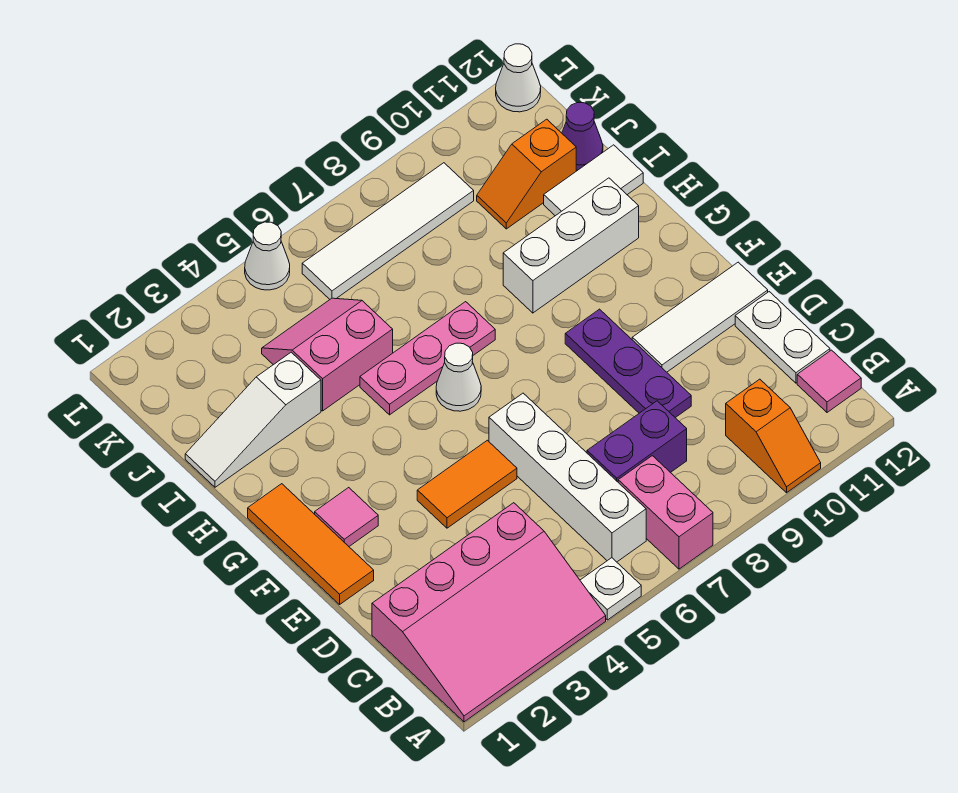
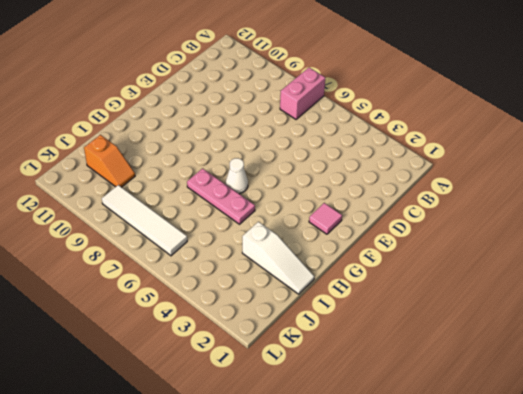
none -> pink 3x4 slope [372,503,606,722]
none -> white 1x1 plate [580,558,641,620]
none -> orange 1x2 slope [726,379,821,493]

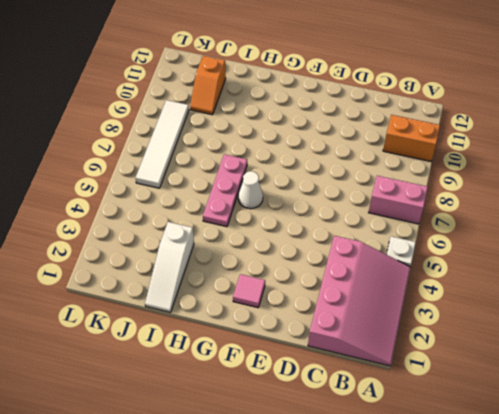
orange 1x2 brick [383,115,440,161] -> orange 1x2 slope [726,379,821,493]
none -> white 1x4 brick [489,393,646,562]
none -> pink 1x1 tile [797,350,861,412]
none -> purple 1x2 brick [587,401,687,482]

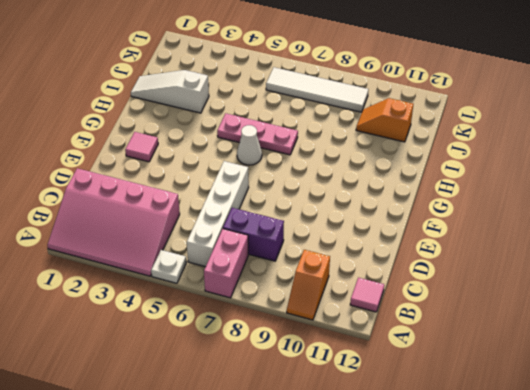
none -> white 1x2 plate [735,292,830,383]
none -> purple 1x3 plate [565,309,691,418]
none -> orange 1x3 tile [248,484,374,604]

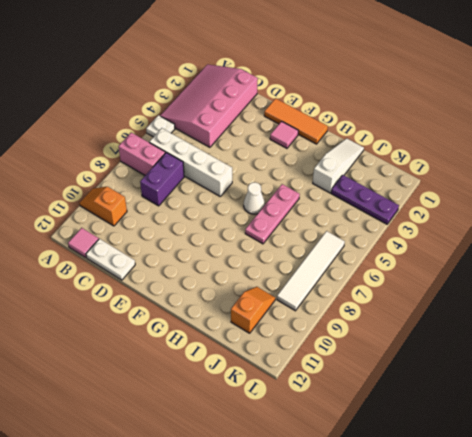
purple 1x3 plate [331,175,399,224] -> purple 1x3 plate moved to [565,309,691,418]
none -> orange 1x2 tile [417,440,517,528]
none -> white 1x3 tile [632,262,768,372]
none -> white 1x3 brick [503,178,639,313]

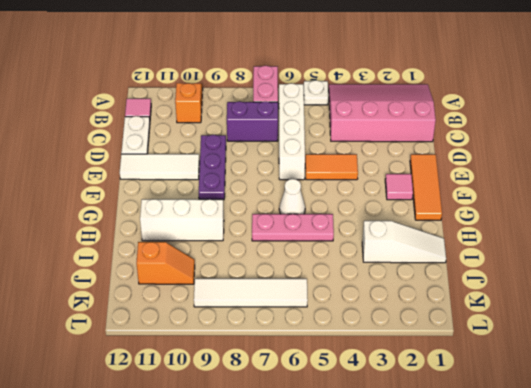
none -> pink 2x2 slope [262,298,393,411]
none -> white 1x2 tile [544,145,643,216]
none -> purple 1x1 cone [562,103,603,170]

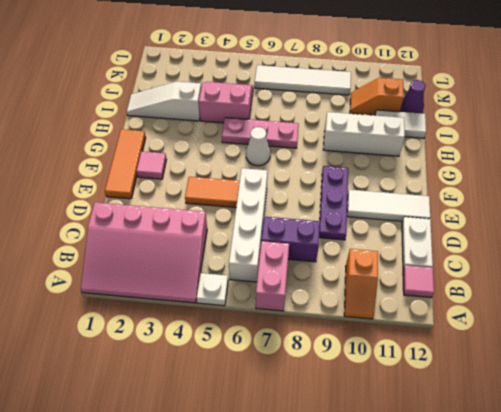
none -> white 1x1 cone [245,222,290,290]
none -> white 1x1 cone [496,44,541,112]

